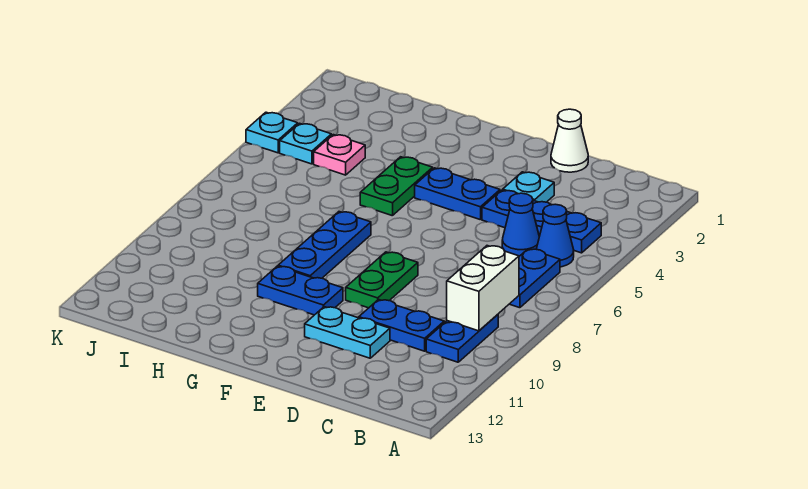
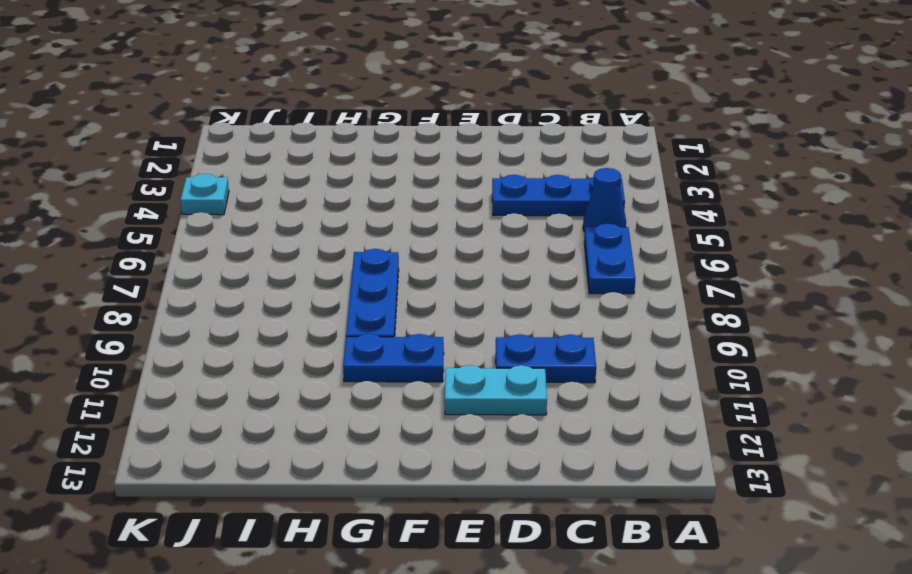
none -> blue 1x2 plate [426,314,498,362]
none -> blue 1x1 cone [502,193,539,256]
none -> white 1x1 cone [551,109,588,172]

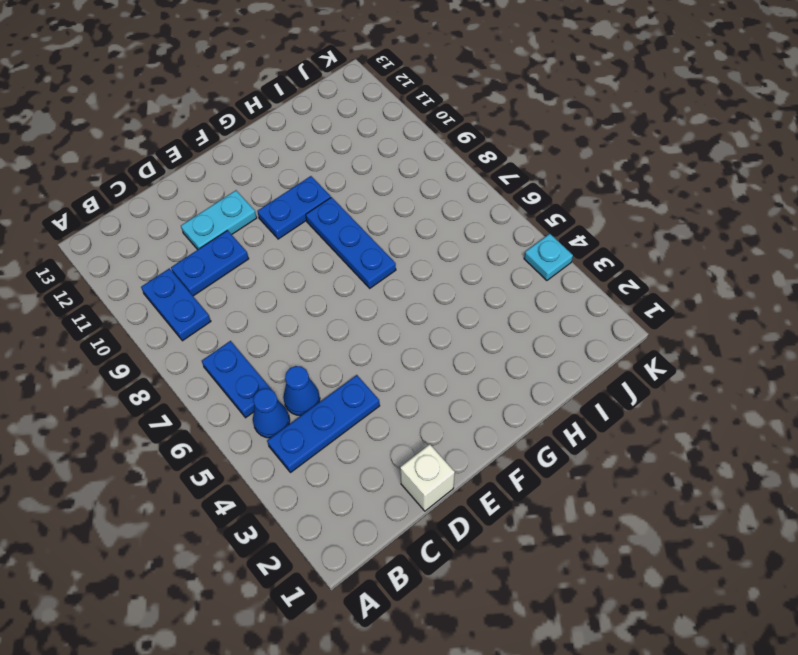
white 1x1 brick [400,444,455,511] -> white 1x1 cone [551,109,588,172]
none -> cyan 1x1 plate [503,172,554,202]
none -> blue 1x2 plate [415,168,500,220]
none -> green 1x2 plate [346,252,418,308]

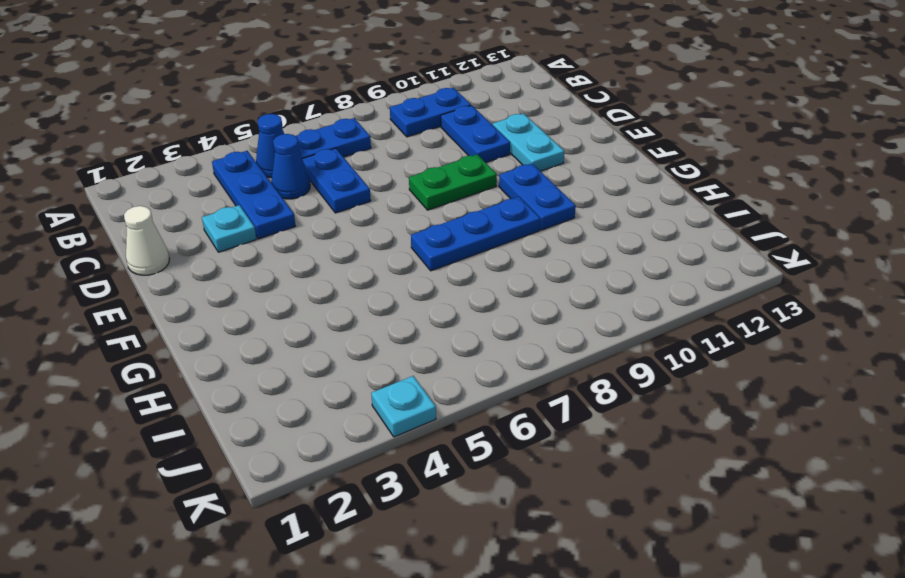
blue 1x2 plate [302,148,371,213] -> blue 1x2 plate moved to [415,168,500,220]
none -> green 1x2 plate [360,157,433,216]
none -> pink 1x1 plate [314,135,365,175]
none -> cyan 1x1 plate [280,123,331,164]

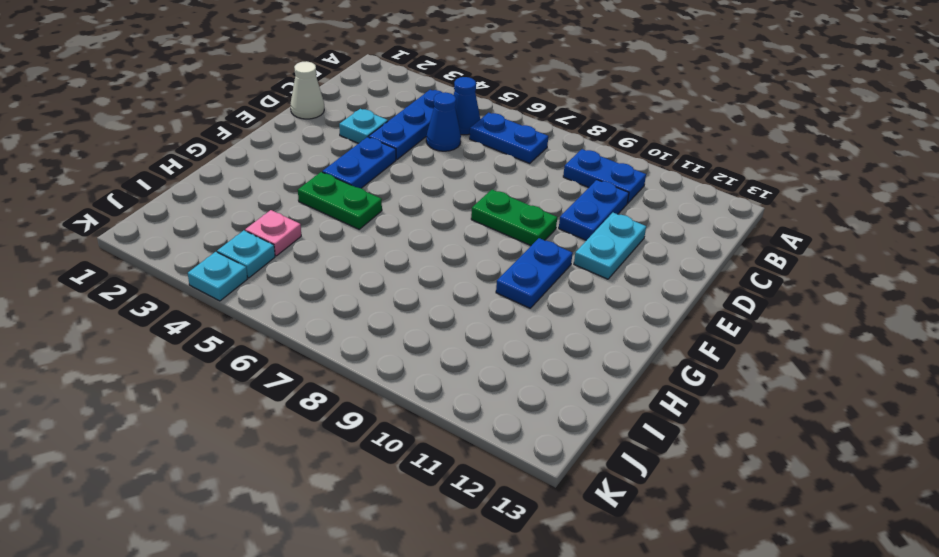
none -> blue 1x3 plate [278,212,371,278]
none -> white 1x2 brick [447,246,519,331]

